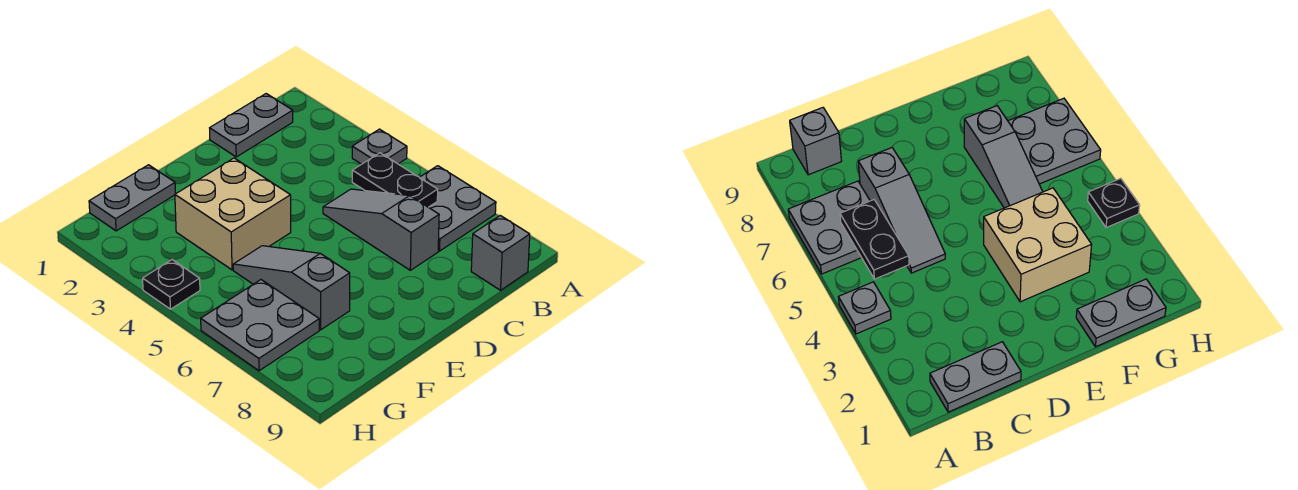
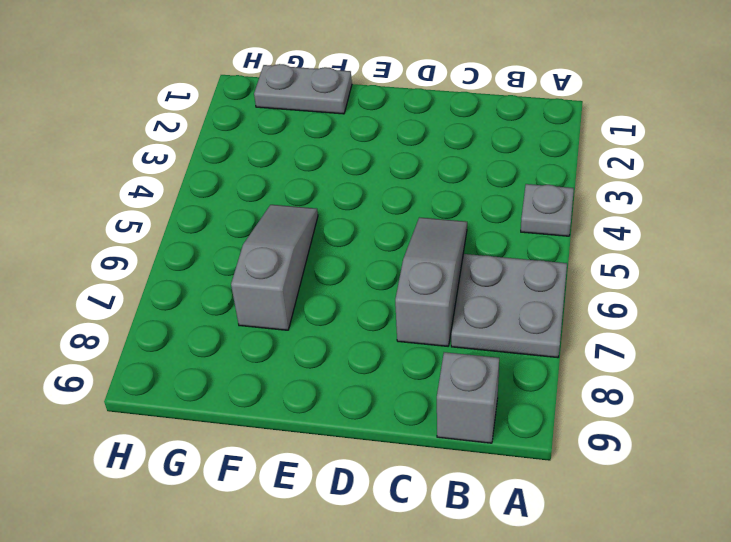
none -> grey 1x2 plate [210,94,293,157]
none -> tan 2x2 brick [175,158,291,270]

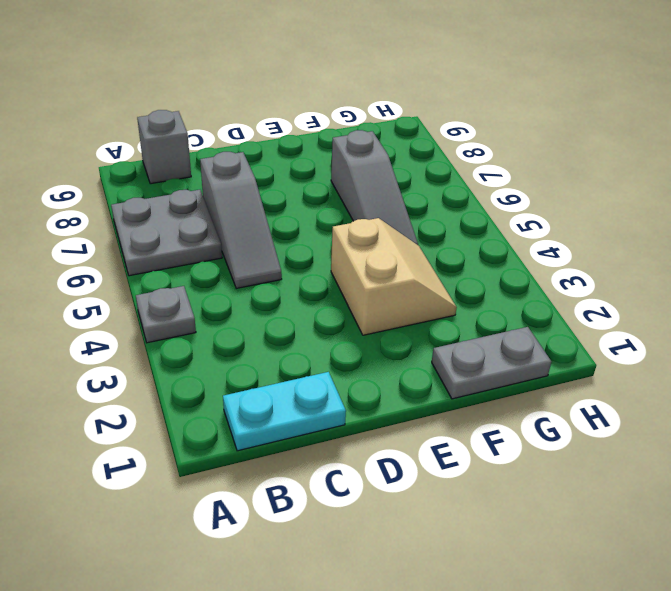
cyan 1x2 plate [223,372,346,451] -> grey 1x2 plate [210,94,293,157]
tan 2x2 slope [331,218,457,335] -> tan 2x2 brick [175,158,291,270]
none -> grey 2x2 plate [201,280,319,371]
none -> black 1x1 plate [143,260,200,309]

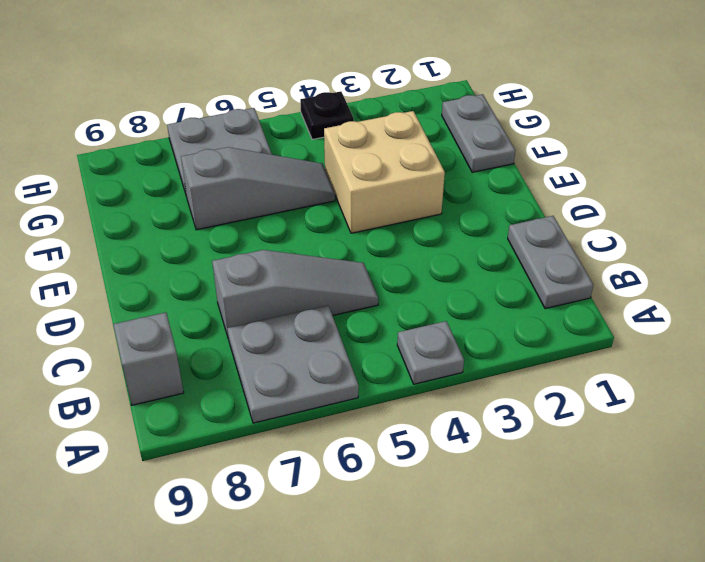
none -> black 1x2 plate [352,153,438,207]

